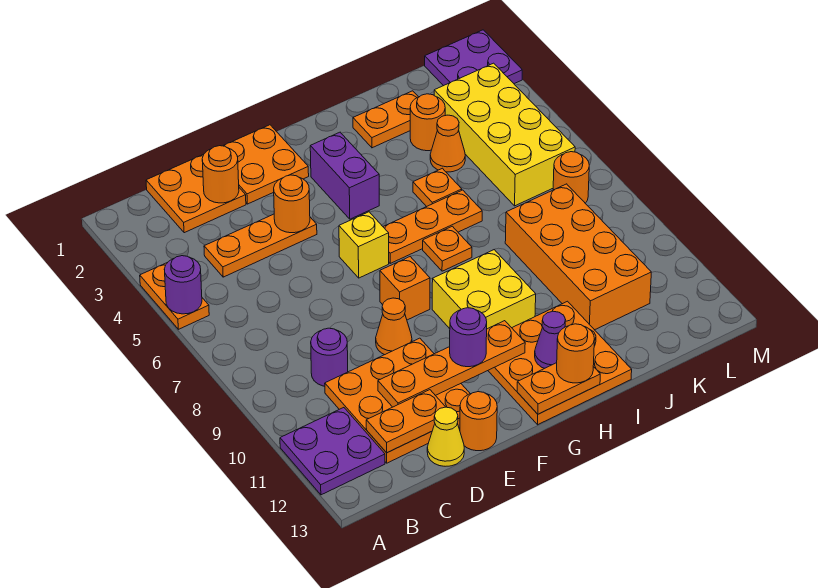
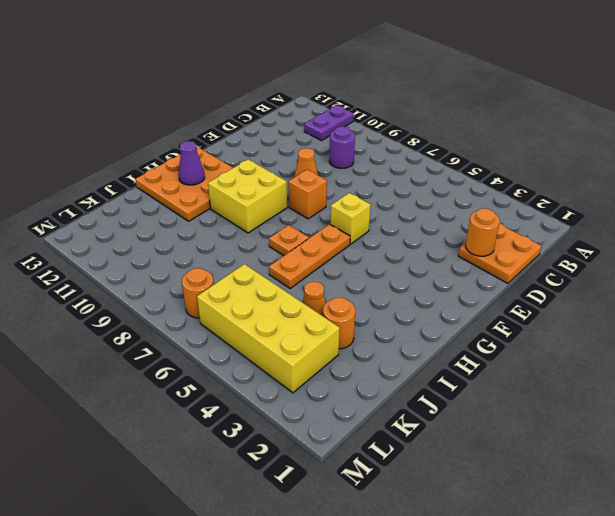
purple 1x2 plate [304,105,354,141] -> purple 2x2 plate [280,408,385,495]
none -> orange 1x2 plate [140,263,209,329]
none -> orange 1x3 plate [204,214,317,277]
none -> orange 3x3 plate [325,338,470,463]
none -> yellow 1x1 cone [427,407,464,466]

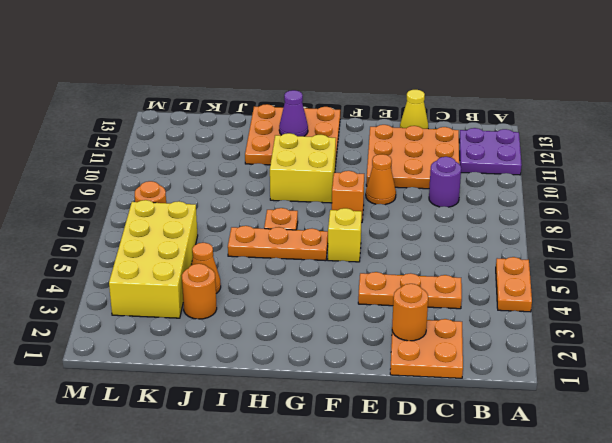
none -> orange 2x2 plate [223,125,309,204]
none -> orange 1x1 round brick [460,392,497,451]
none -> purple 1x2 brick [310,132,379,219]
none -> orange 1x2 plate [353,91,418,148]

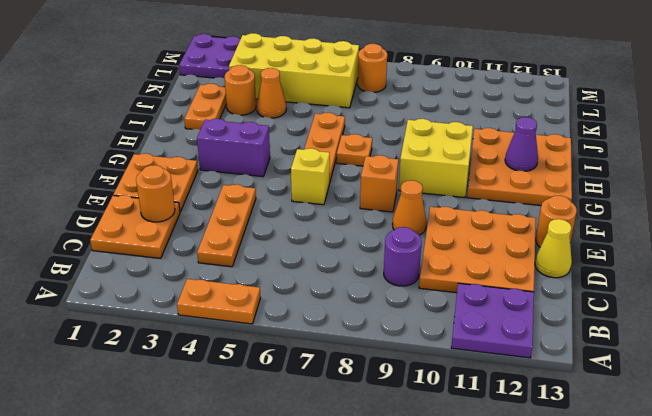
none -> orange 1x1 plate [413,168,462,207]
none -> orange 2x4 brick [505,184,651,330]
none -> purple 1x1 round brick [164,256,202,314]
none -> orange 1x2 plate [366,390,445,453]

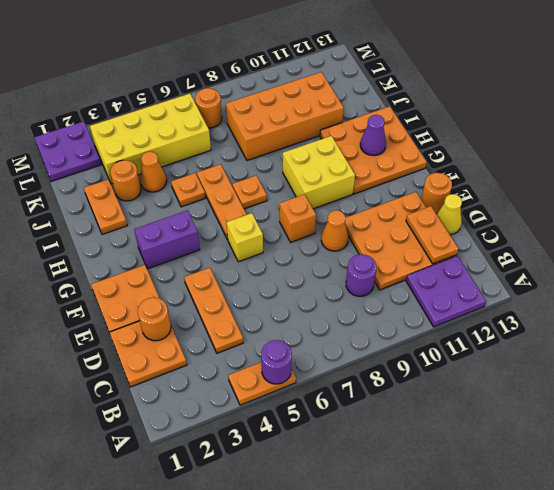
none -> orange 1x4 plate [378,321,525,407]
none -> orange 1x1 round brick [274,175,310,233]
none -> orange 1x2 plate [517,363,600,414]
none -> purple 1x1 round brick [450,308,487,367]

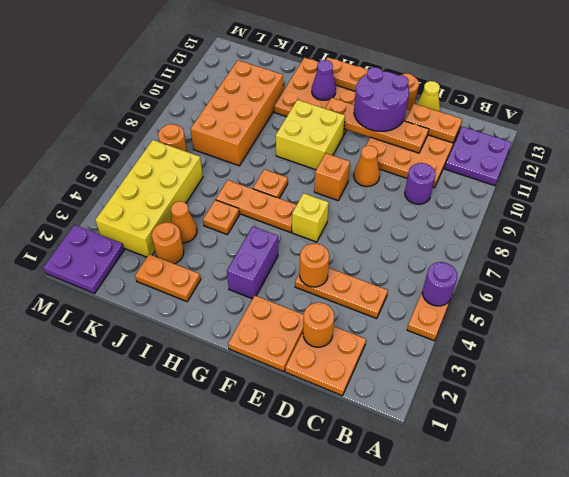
purple 2x2 round brick [354,67,409,131] -> purple 1x1 round brick [450,308,487,367]
none -> orange 1x1 round brick [557,324,594,383]

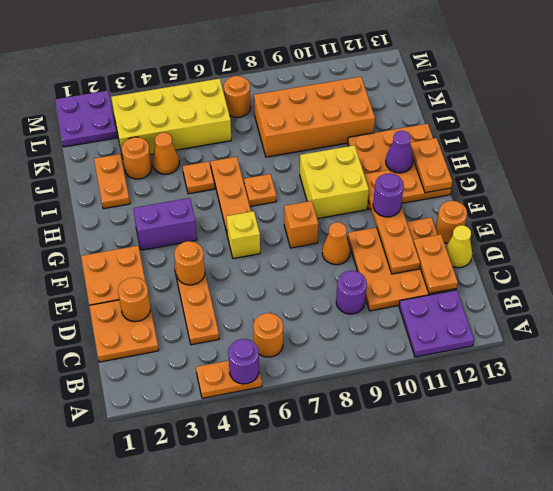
orange 1x1 round brick [253,313,283,357] -> orange 1x1 round brick moved to [557,324,594,383]

